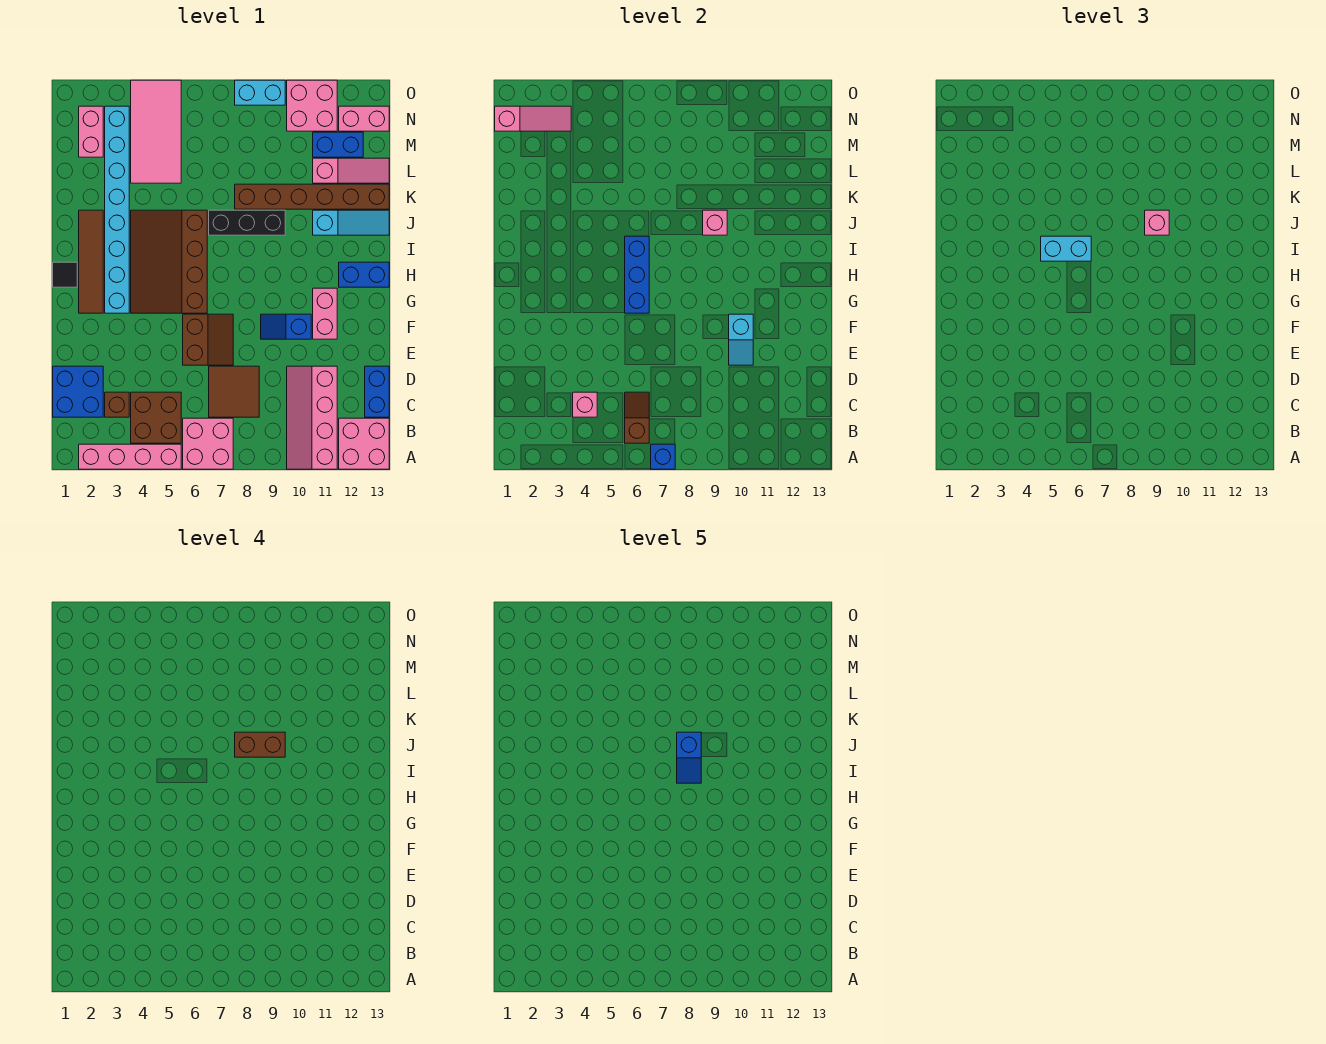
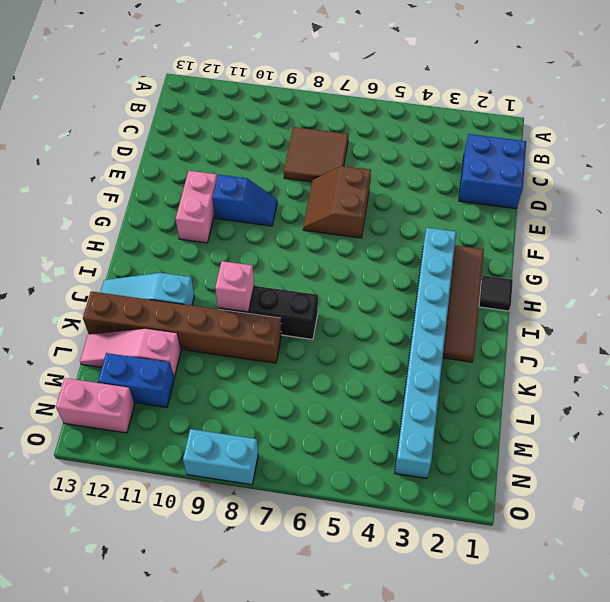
none -> pink 1x4 brick [79,444,181,469]
none -> pink 2x2 brick [183,418,233,469]
none -> pink 2x4 slope [287,366,337,469]
none -> pink 2x2 brick [339,418,389,469]

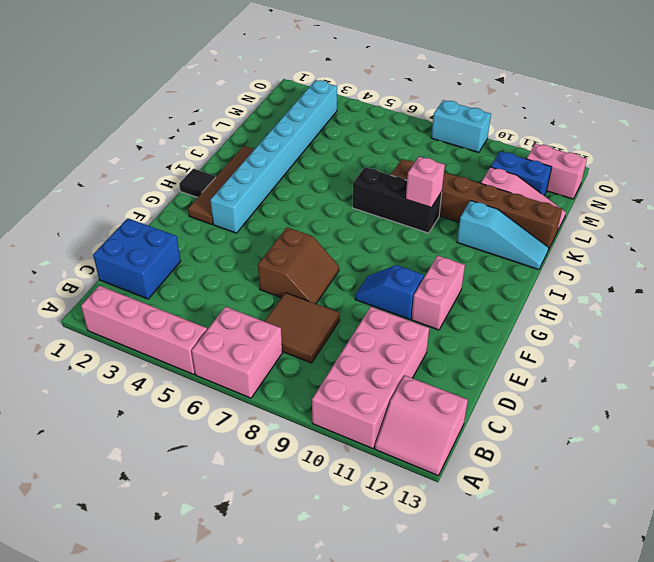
pink 2x4 brick [312,307,429,449] -> pink 2x4 slope [287,366,337,469]
pink 2x2 slope [375,375,468,476] -> pink 2x2 brick [339,418,389,469]
none -> brown 2x2 brick [131,392,181,443]
none -> brown 1x1 brick [105,392,129,417]
none -> blue 1x2 brick [365,366,389,417]
none -> brown 3x4 slope [131,210,207,313]

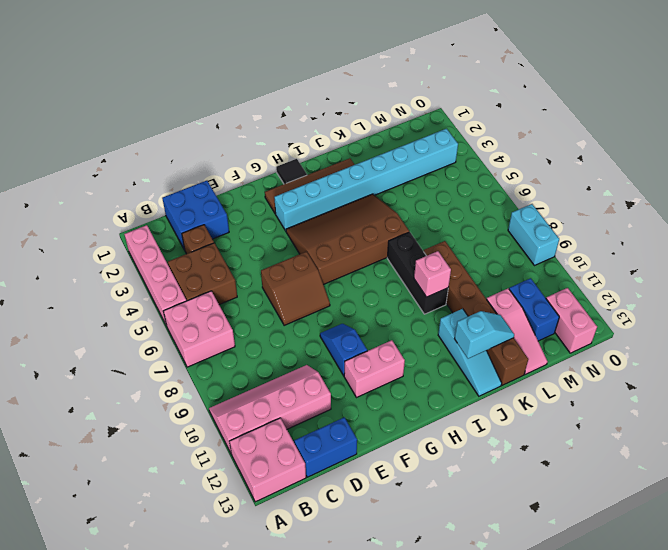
cyan 1x2 slope [454,311,514,359] -> cyan 1x2 slope turned to [729,314,753,365]
none -> brown 2x2 tile [209,366,259,417]
none -> blue 1x2 brick [339,262,389,287]
none -> pink 2x4 tile [131,80,181,183]
none -> pink 1x2 brick [79,106,103,157]

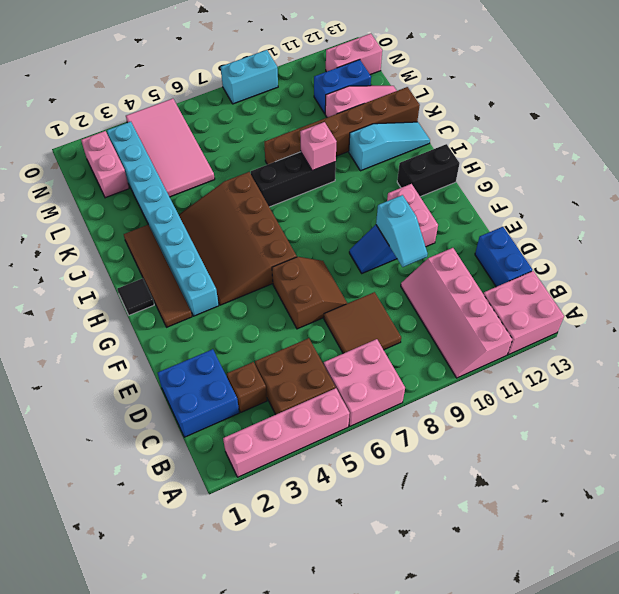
black 1x2 brick [397,144,460,197] -> blue 1x2 brick [339,262,389,287]
none -> pink 2x2 brick [287,80,337,131]
none -> blue 1x1 brick [651,444,675,469]
none -> brown 1x2 slope [625,392,649,443]
none -> pink 1x1 brick [573,392,597,417]

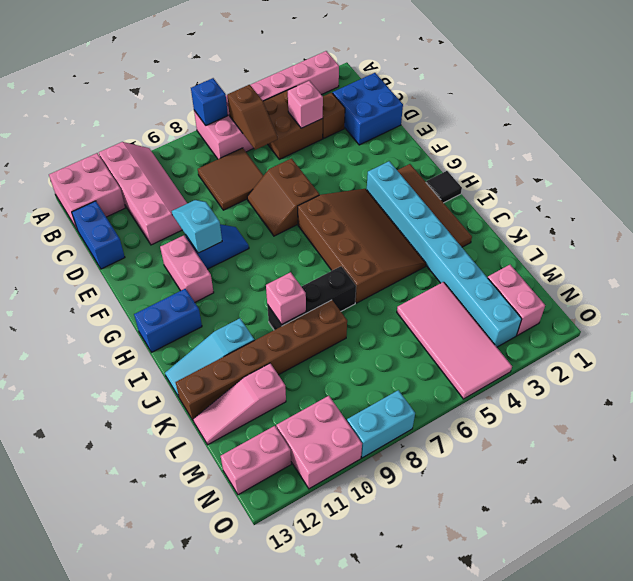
none -> blue 1x2 brick [313,132,363,157]
none -> blue 1x3 brick [625,236,649,313]
none -> pink 1x3 slope [495,106,571,131]
none -> cyan 1x2 brick [1041,236,1091,261]

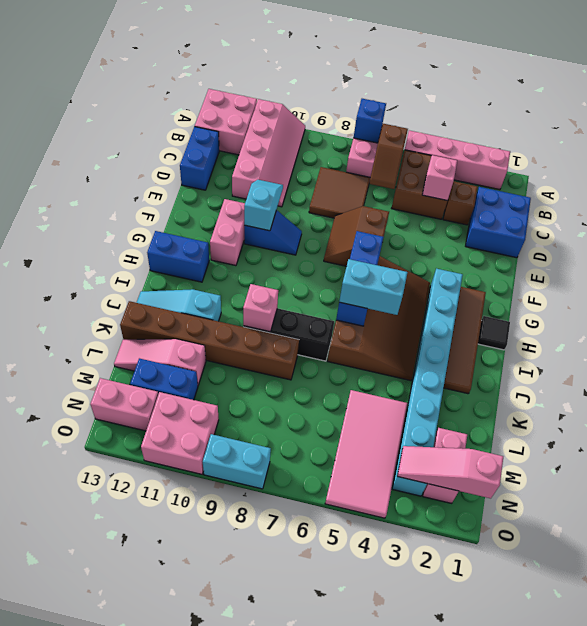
none -> pink 1x1 brick [1145,210,1169,235]
none -> brown 1x2 brick [235,732,285,757]
none -> blue 1x2 slope [677,732,701,783]

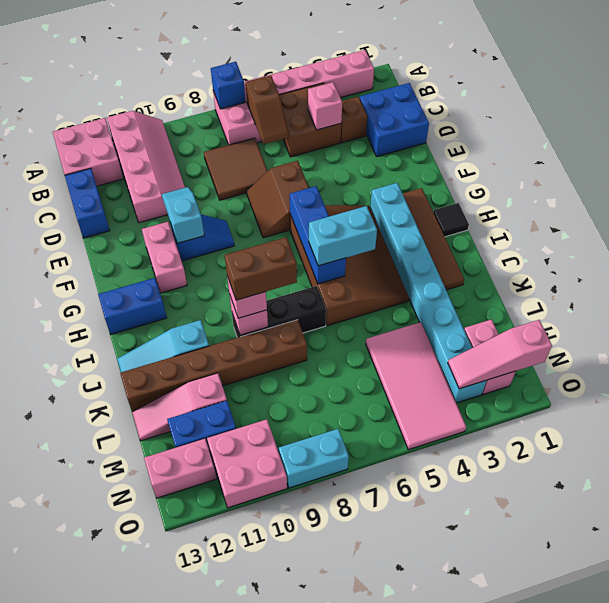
none -> blue 1x2 slope [677,732,701,783]

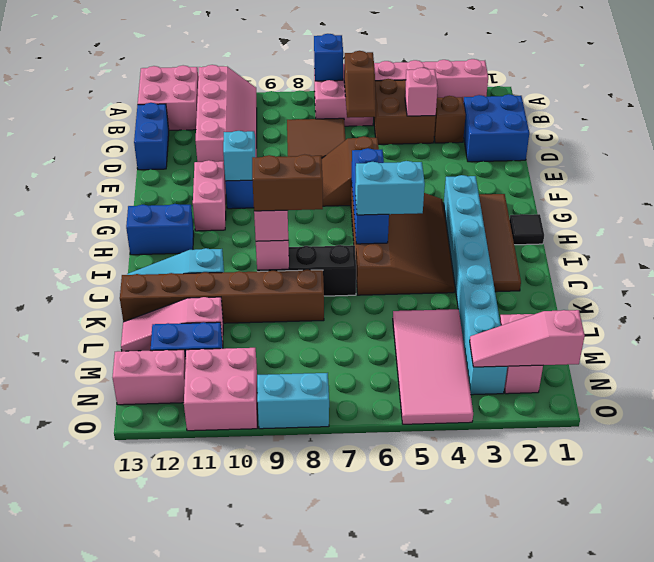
none -> blue 1x2 slope [677,732,701,783]

